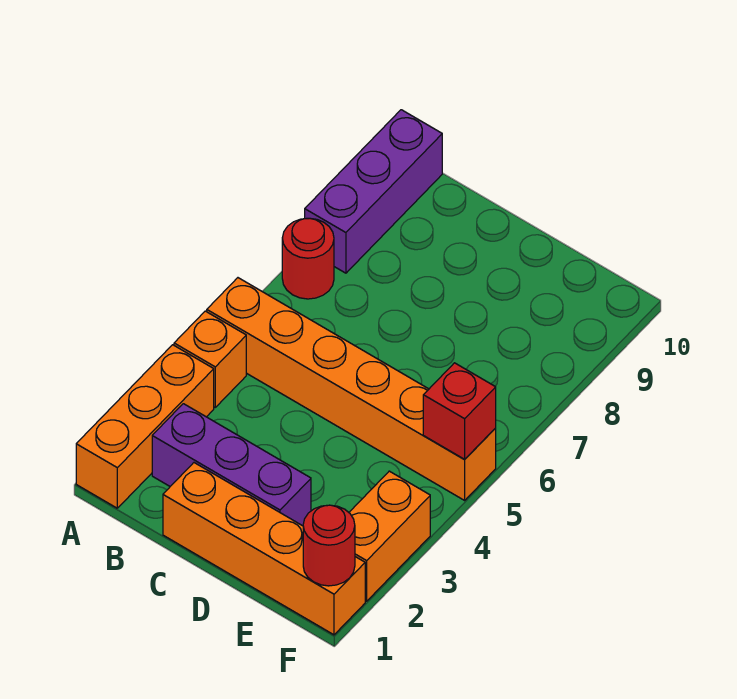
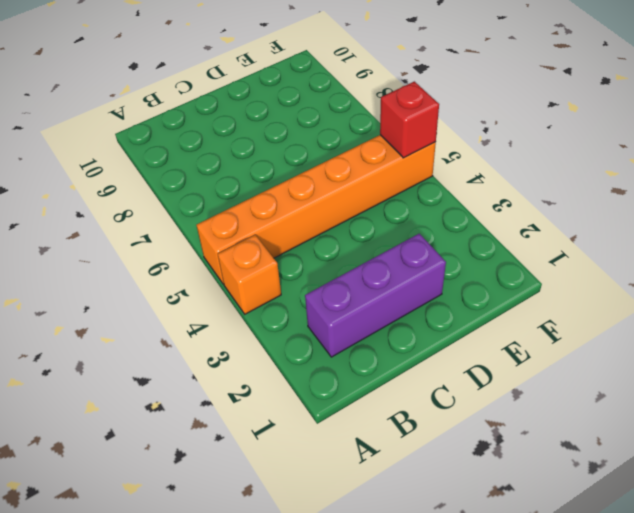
none -> orange 1x3 brick [76,345,214,508]
none -> red 1x1 round brick [282,218,334,299]

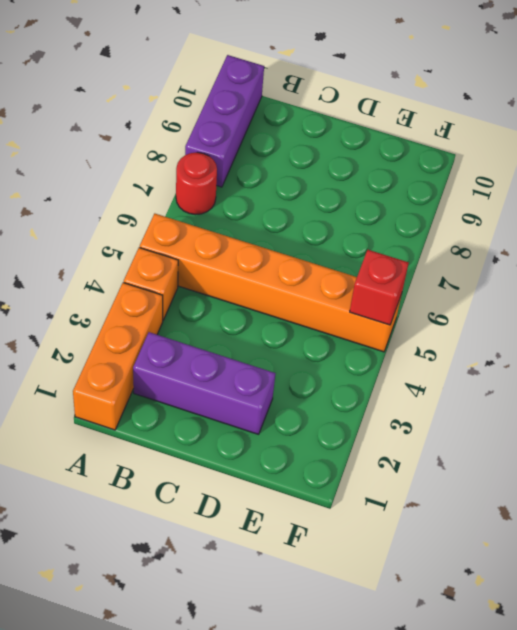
none -> orange 1x4 brick [163,463,365,635]
none -> orange 1x2 brick [349,471,430,601]

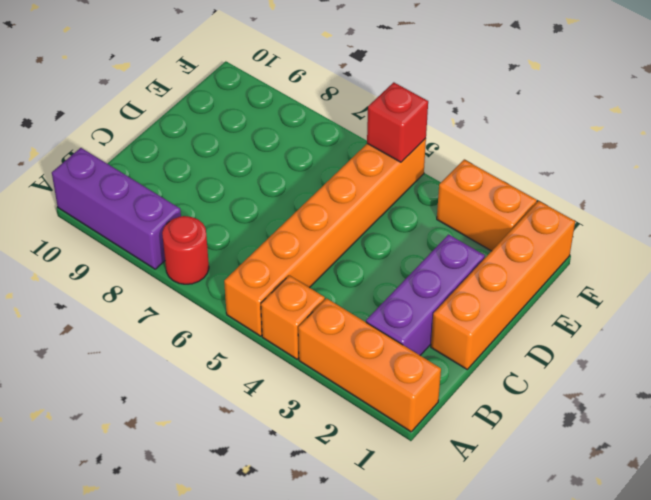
none -> red 1x1 round brick [303,505,355,586]

